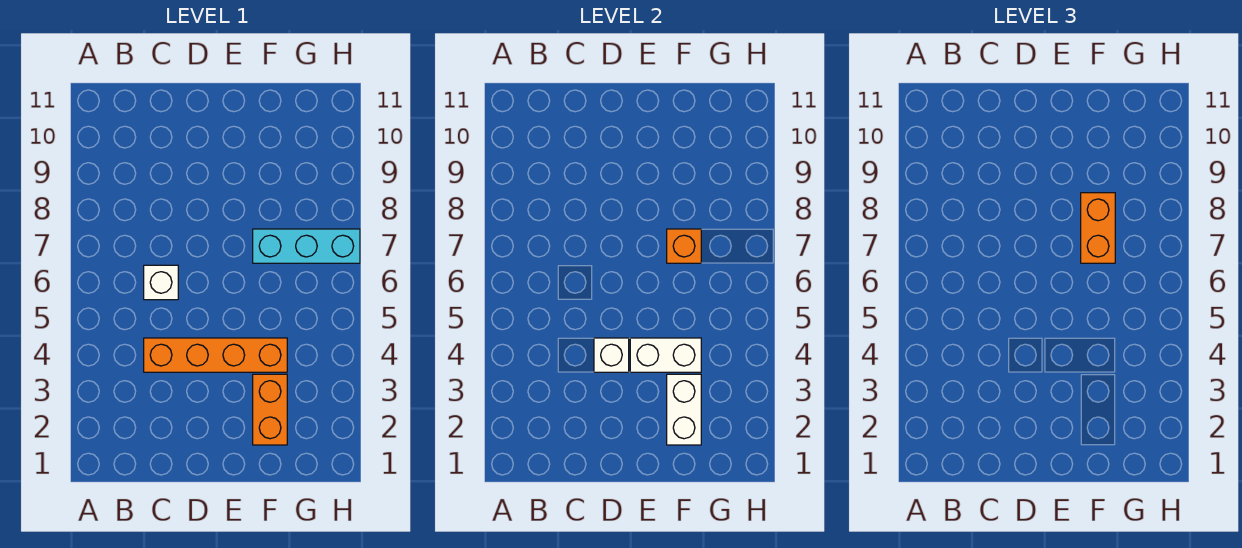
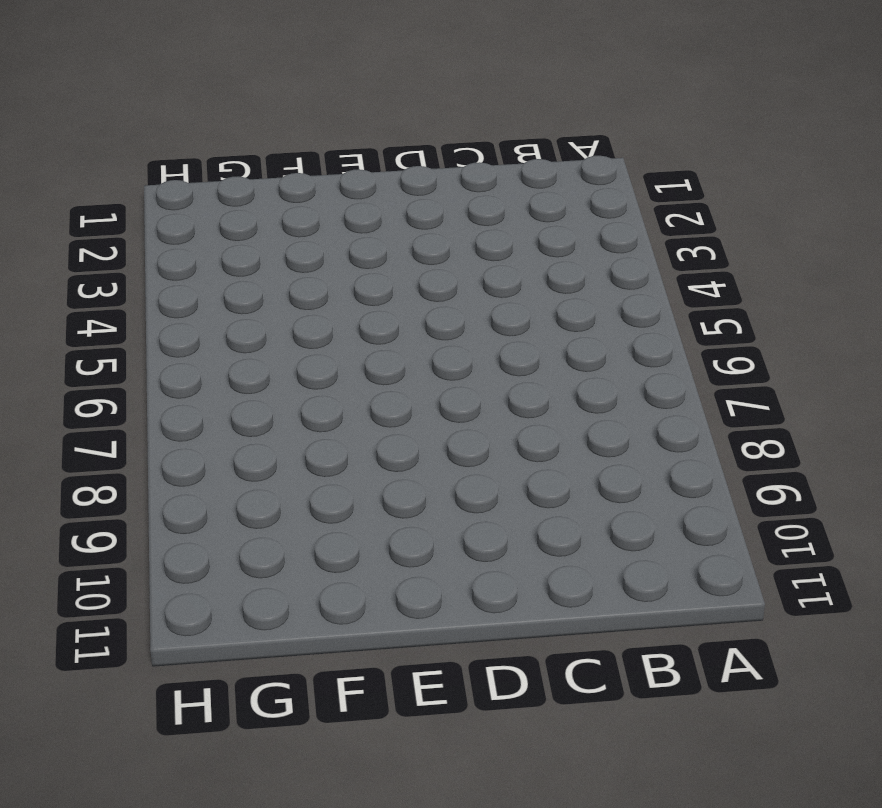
none -> orange 1x4 brick [144,338,287,372]
none -> white 1x1 brick [144,265,178,300]

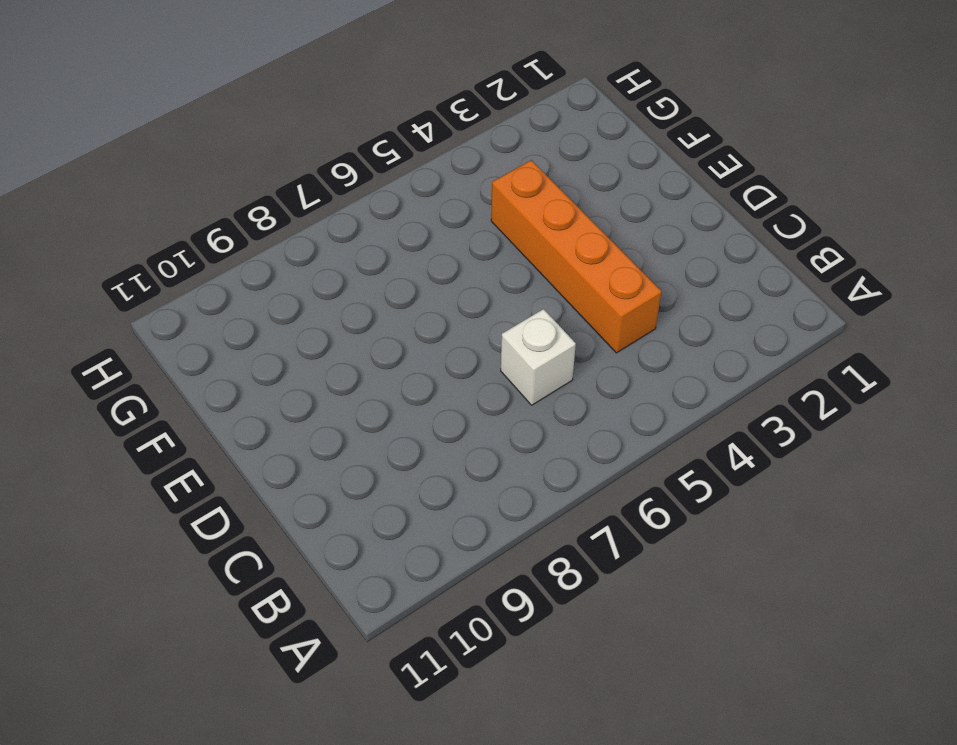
none -> orange 1x2 brick [253,374,287,445]
none -> cyan 1x3 brick [253,229,360,263]

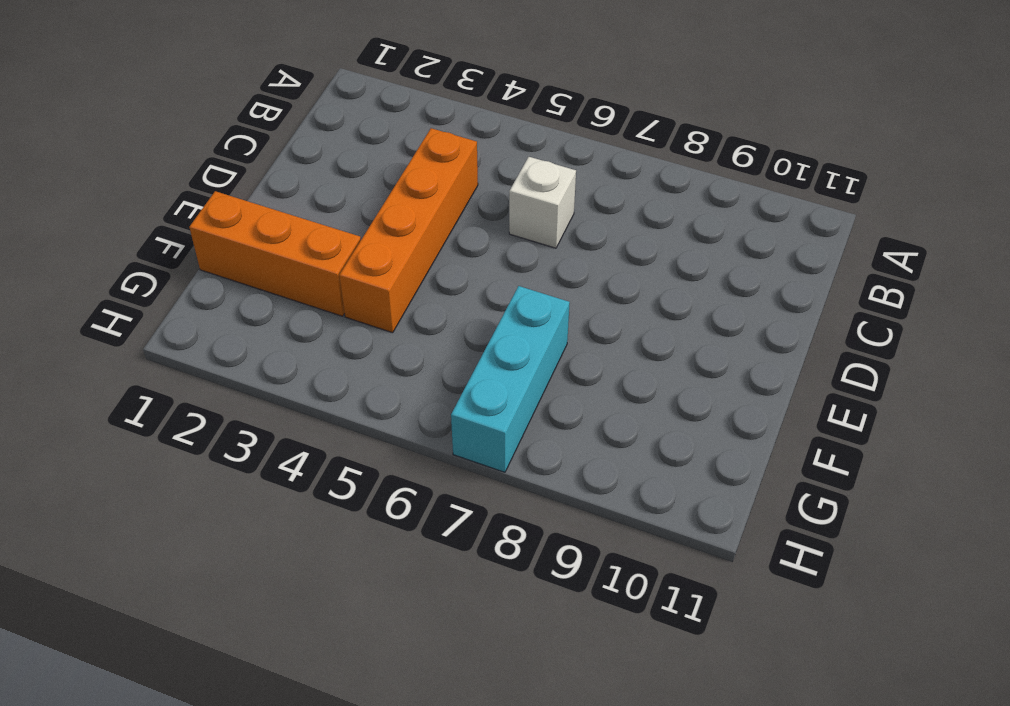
orange 1x3 brick [189,191,361,316] -> orange 1x2 brick [253,374,287,445]
none -> white 1x1 brick [594,338,629,372]
none -> white 1x2 brick [630,338,701,372]

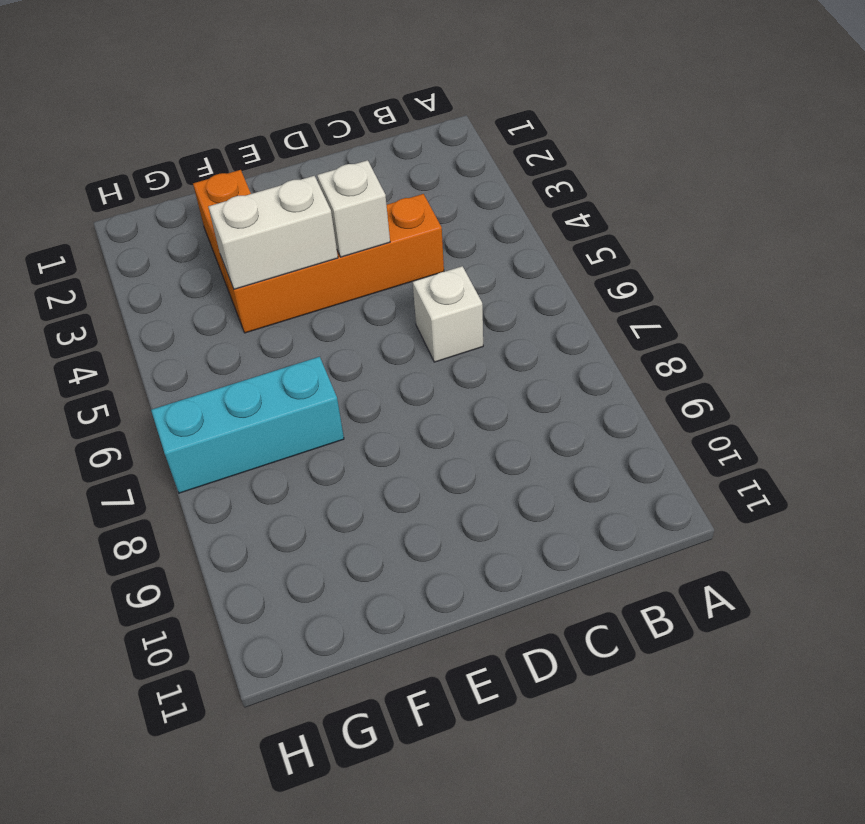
none -> white 1x2 brick [667,374,701,445]
none -> orange 1x1 brick [667,229,701,263]

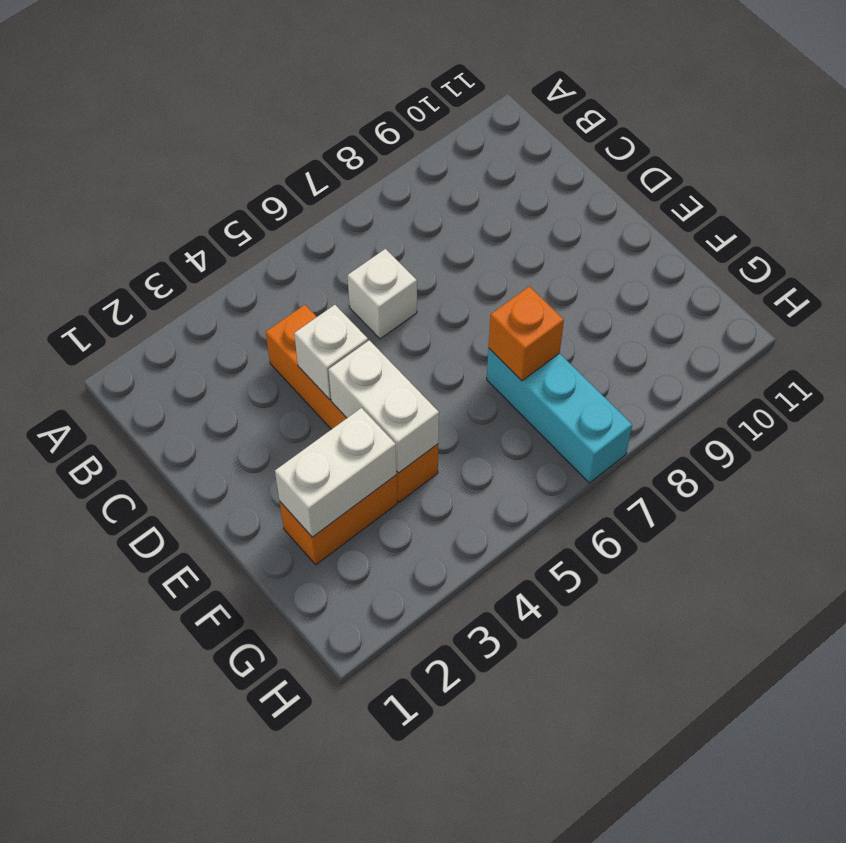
none -> orange 1x2 brick [1081,193,1115,263]

